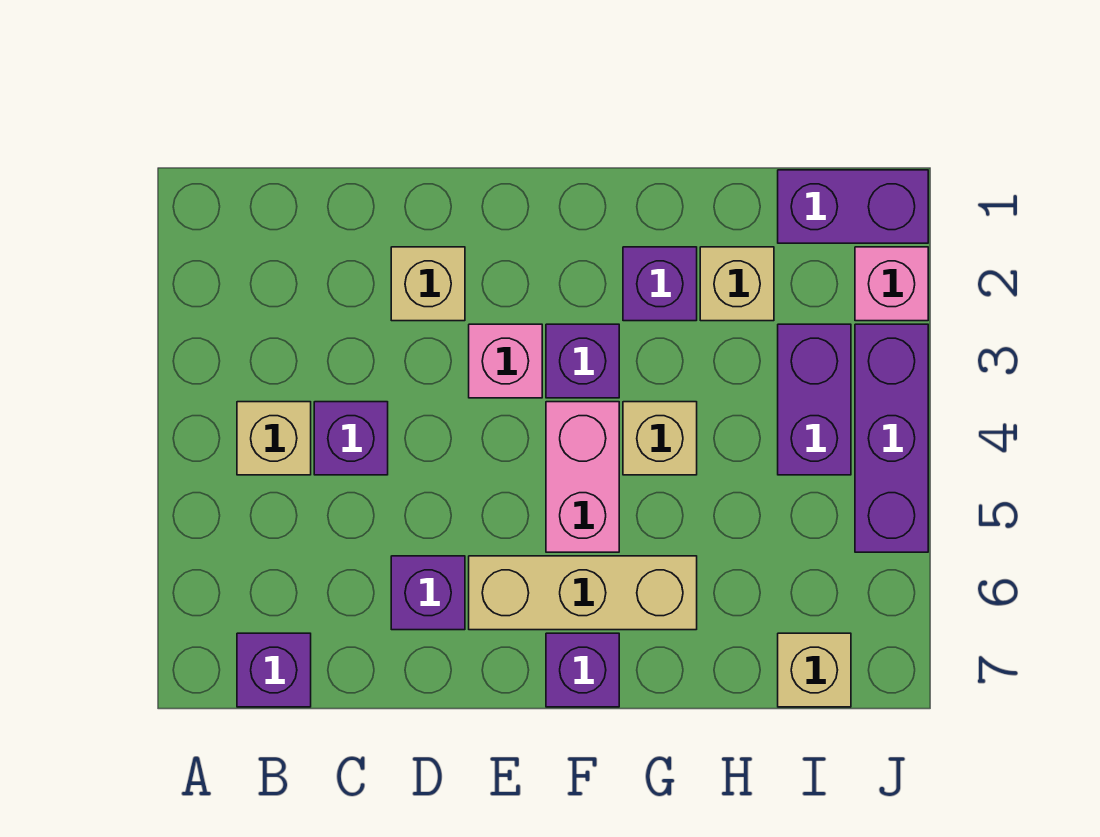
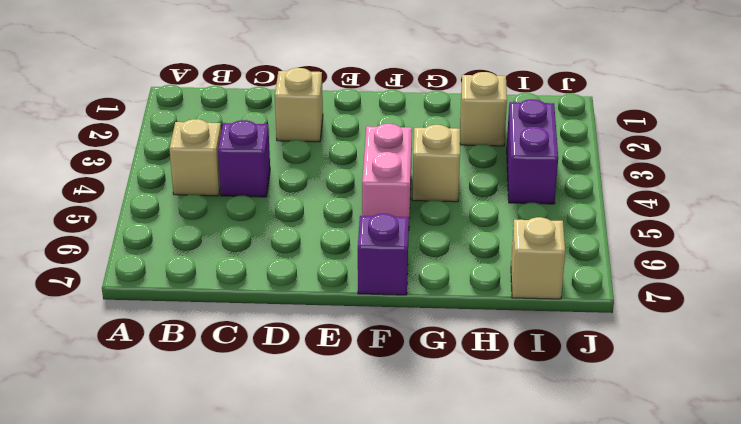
none -> purple 1x1 brick [237,633,311,707]
none -> purple 1x1 brick [391,556,465,630]
none -> pink 1x1 brick [469,324,542,398]

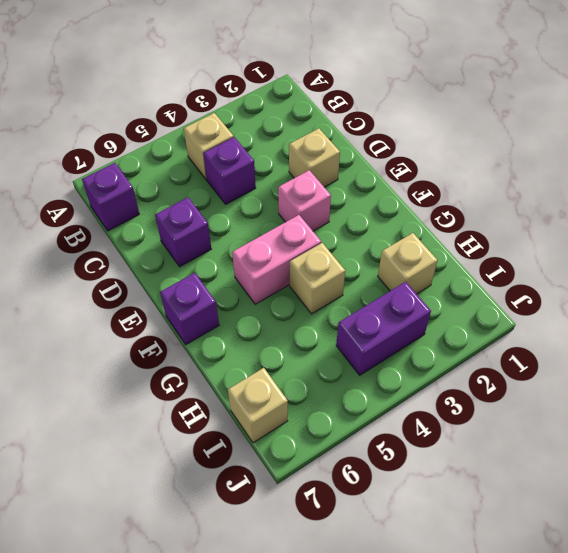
none -> tan 1x3 brick [469,556,697,630]
none -> purple 1x1 brick [546,324,619,398]
none -> purple 1x1 brick [623,247,697,321]

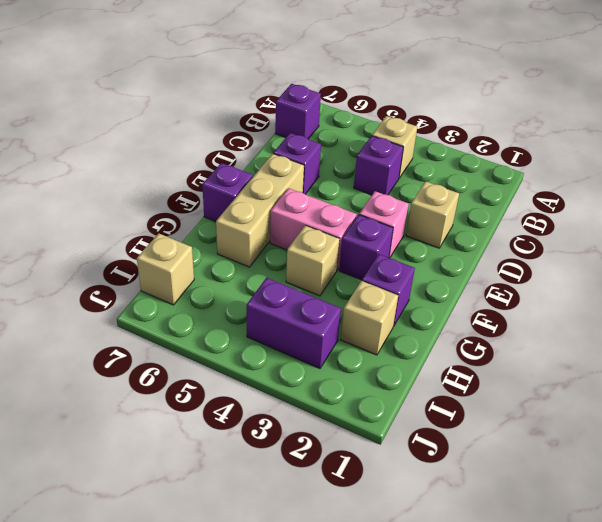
none -> purple 1x2 brick [778,170,928,243]
none -> pink 1x1 brick [855,247,928,321]
none -> purple 1x3 brick [855,324,928,552]

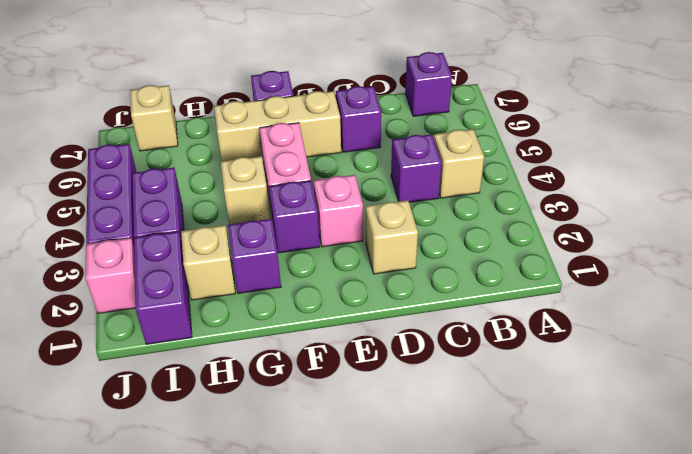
purple 1x2 brick [134,231,192,344] -> purple 1x2 brick turned to [778,170,928,243]

